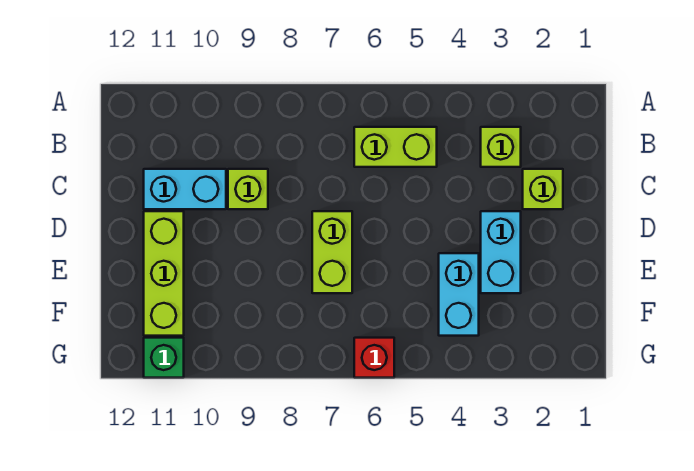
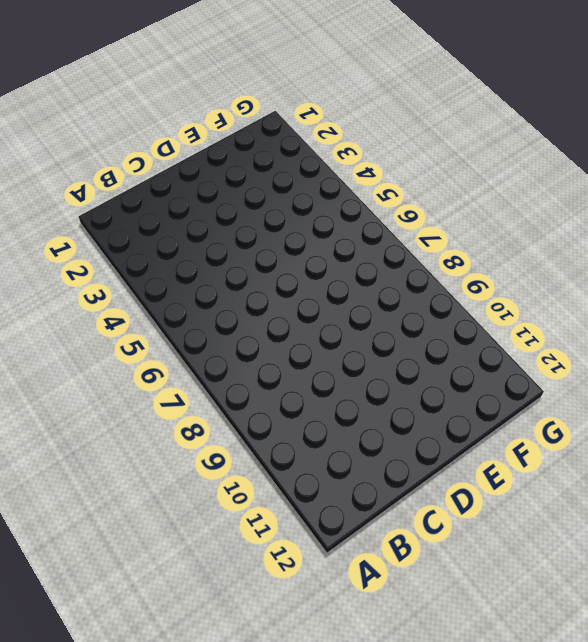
none -> lime 1x1 brick [481,127,521,167]
none -> lime 1x2 brick [354,127,437,167]

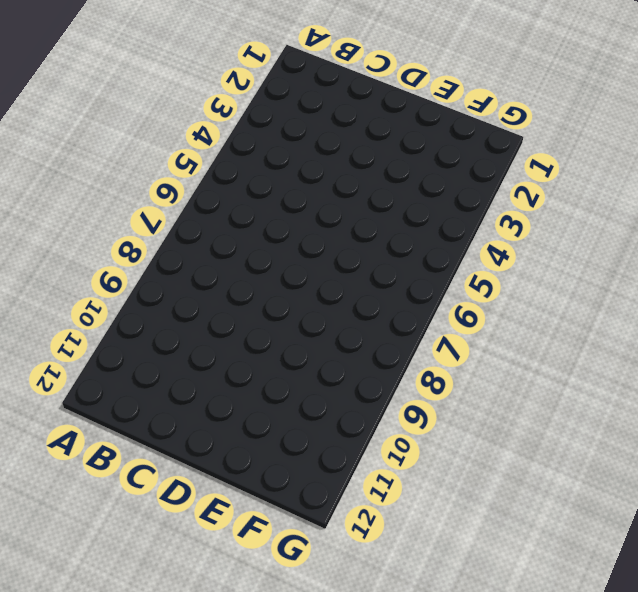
none -> lime 1x1 brick [481,127,521,167]
none -> lime 1x2 brick [354,127,437,167]

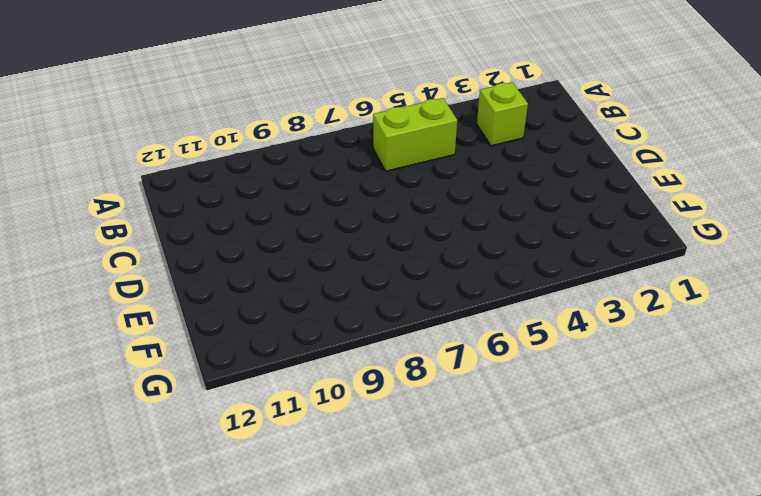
none -> lime 1x1 brick [523,169,563,209]
none -> lime 1x1 brick [228,169,268,209]

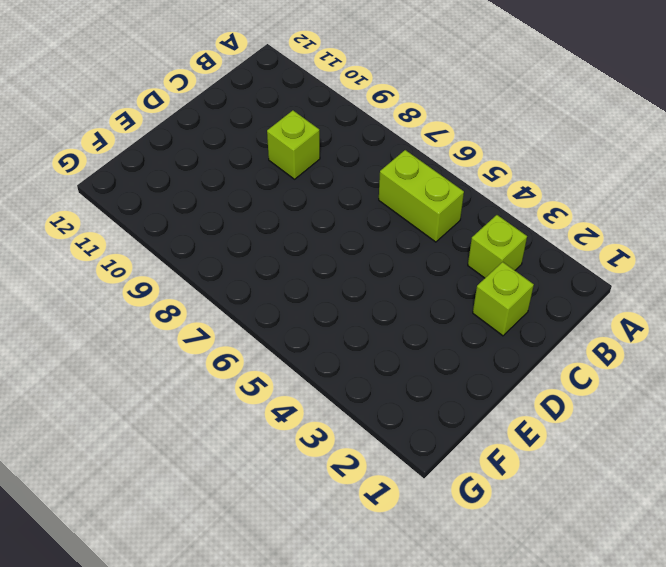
none -> cyan 1x2 brick [144,169,226,209]
none -> cyan 1x2 brick [481,211,521,293]

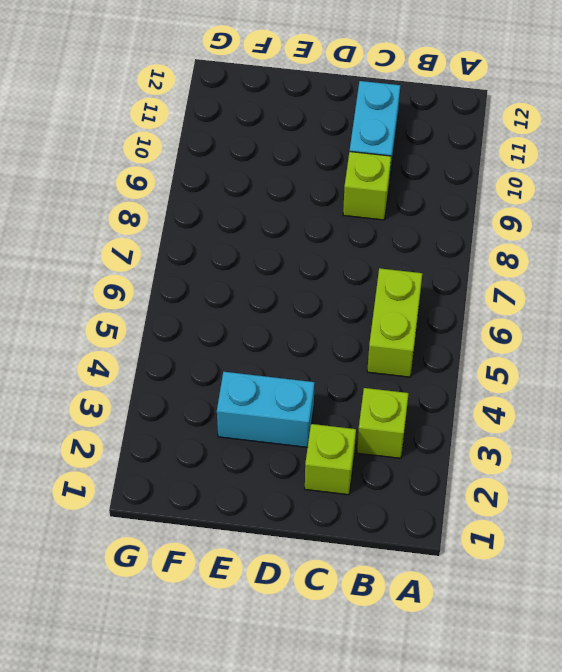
none -> lime 1x2 brick [312,211,352,293]
none -> lime 1x3 brick [144,211,184,336]

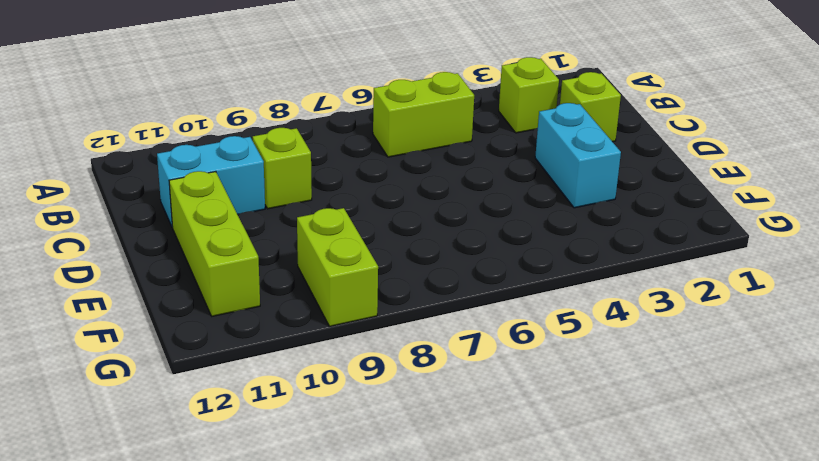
lime 1x2 brick [297,208,378,326] -> lime 1x2 brick moved to [312,211,352,293]
none -> cyan 1x2 brick [439,253,479,336]
none -> red 1x1 brick [354,338,394,378]

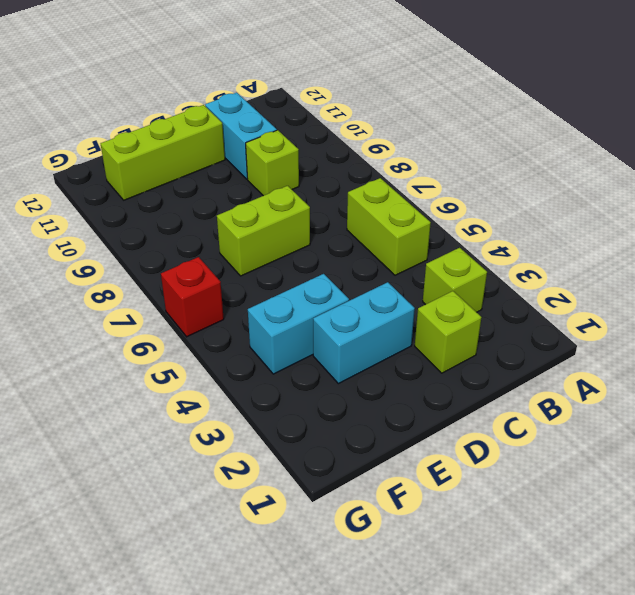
none -> green 1x1 brick [144,338,184,378]

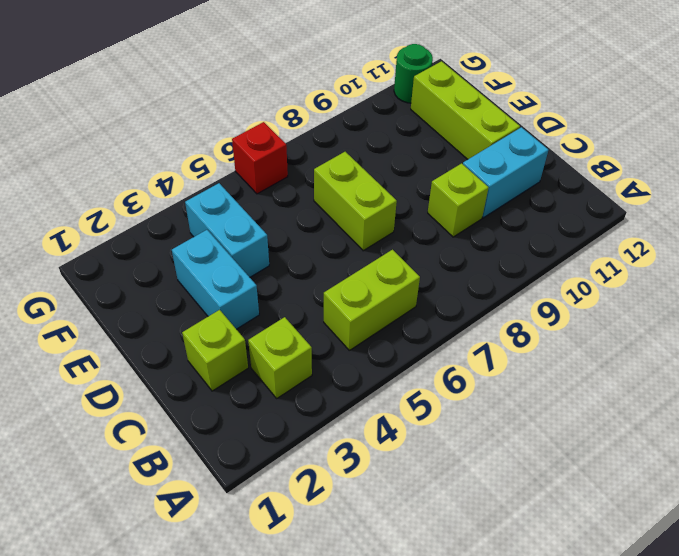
green 1x1 round brick [394,44,433,103] -> green 1x1 brick [144,338,184,378]

